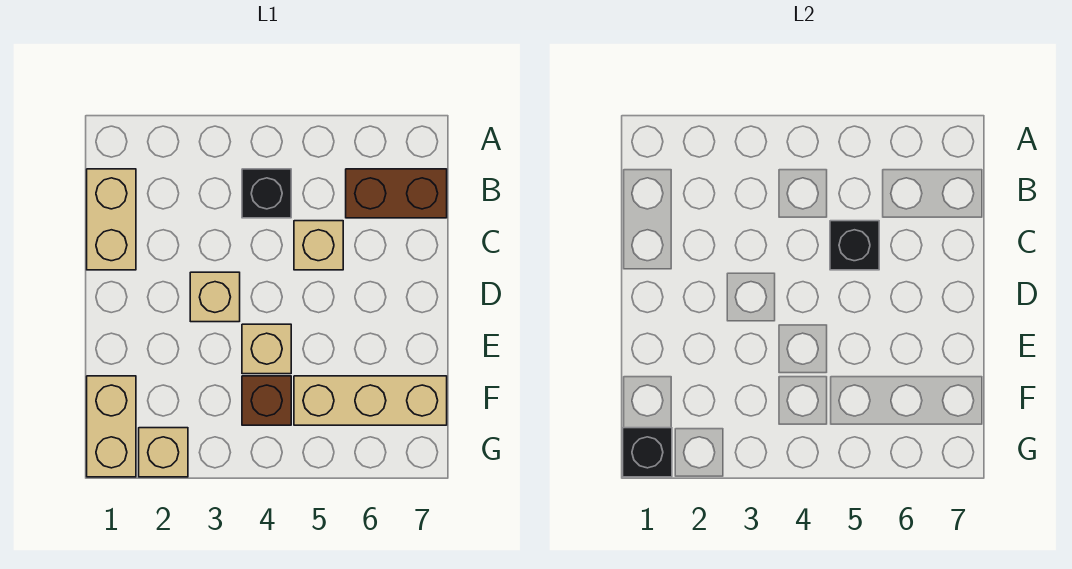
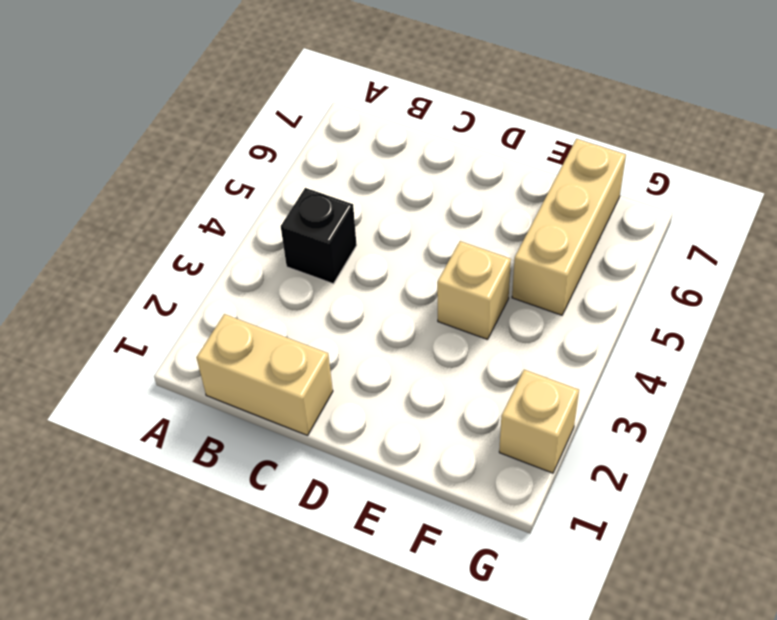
none -> brown 1x2 brick [346,169,447,218]
none -> tan 1x1 brick [294,221,343,270]
none -> tan 1x1 brick [190,272,240,322]

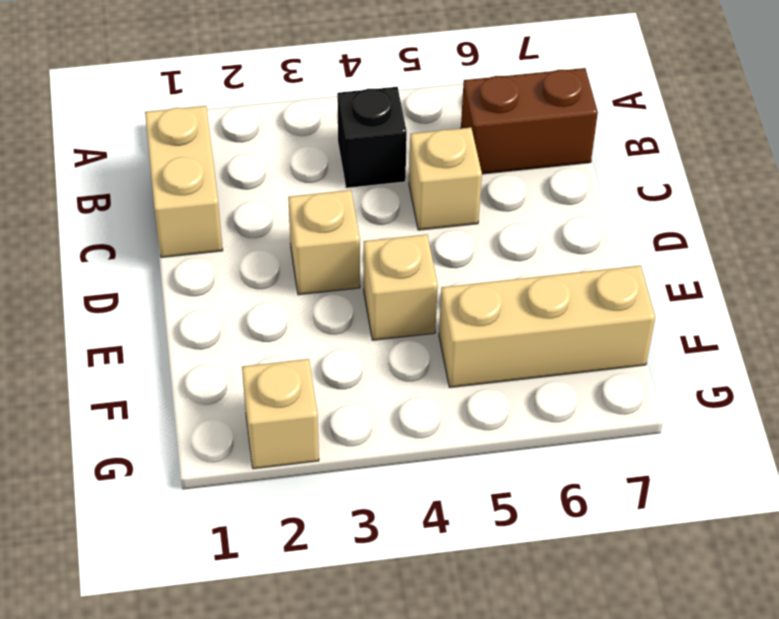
none -> tan 1x2 brick [87,376,136,477]
none -> brown 1x1 brick [242,376,291,425]
none -> black 1x1 brick [830,221,879,270]

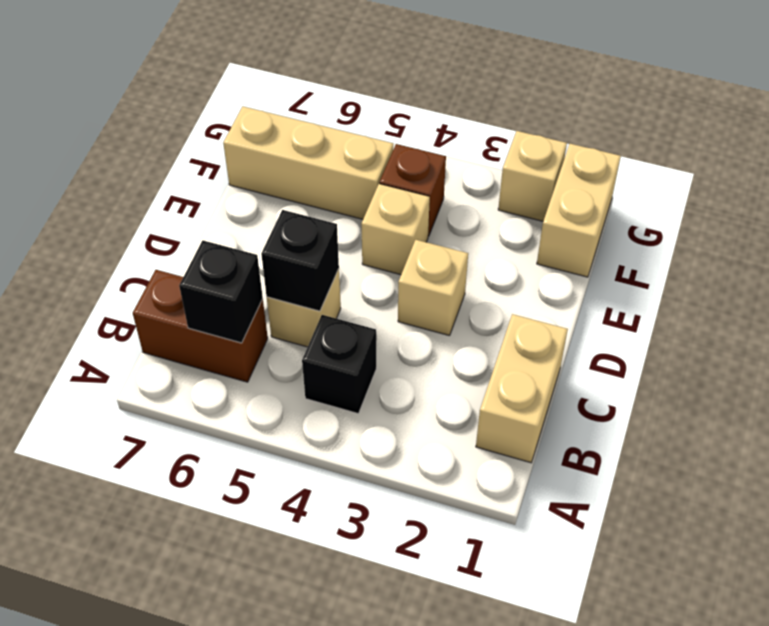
black 1x1 brick [179,240,263,343] -> black 1x1 brick moved to [623,428,672,477]

